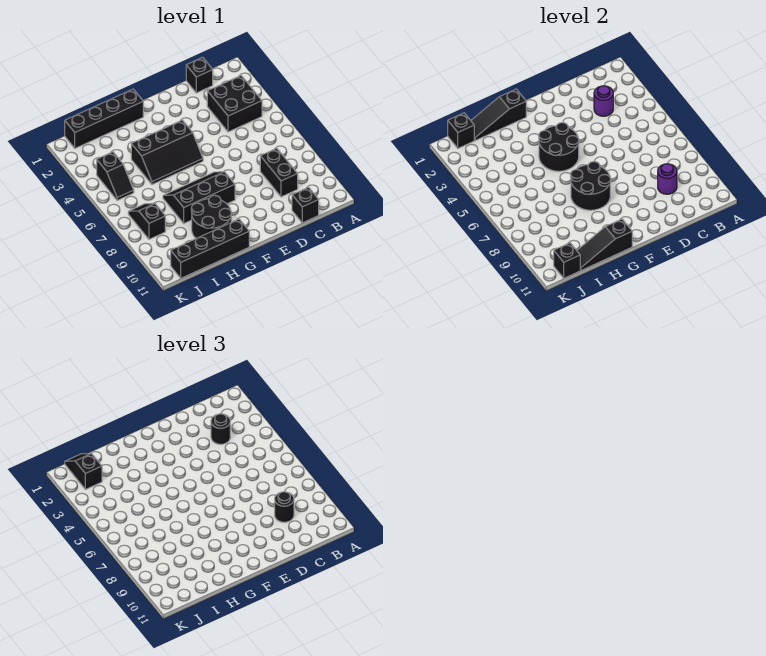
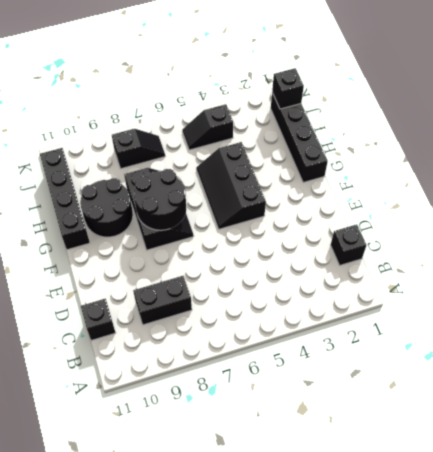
none -> black 2x2 brick [207,76,262,132]
none -> purple 1x1 round brick [594,86,613,116]
none -> purple 1x1 round brick [658,164,677,194]

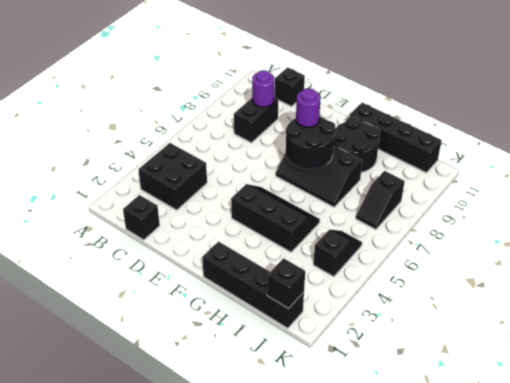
purple 1x1 round brick [296,88,321,127] -> purple 1x1 round brick moved to [594,86,613,116]
none -> black 2x2 round brick [539,123,579,171]
none -> black 1x3 slope [471,89,526,140]
none -> black 1x3 slope [577,219,632,270]

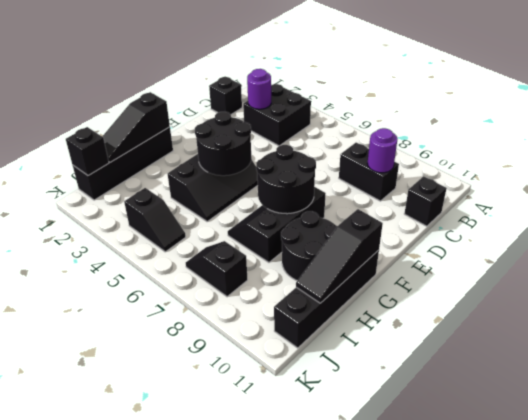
none -> black 1x1 brick [554,243,580,278]
none -> black 1x1 round brick [211,414,230,444]
none -> black 1x1 round brick [275,492,294,522]

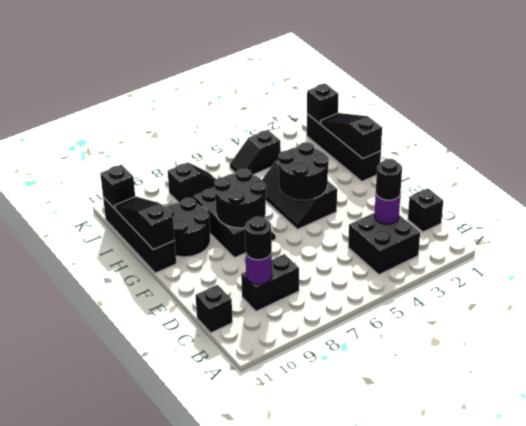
none -> black 1x2 slope [65,453,102,489]

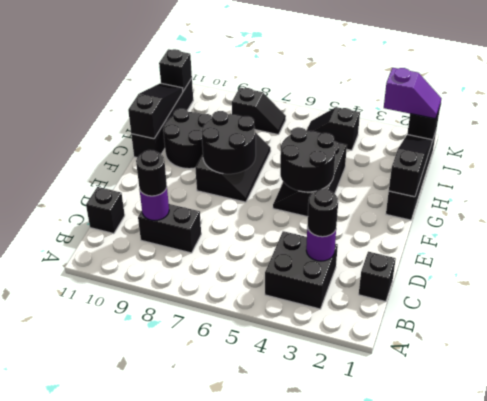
purple 1x2 slope [384,68,441,119] -> black 1x2 slope [65,453,102,489]

